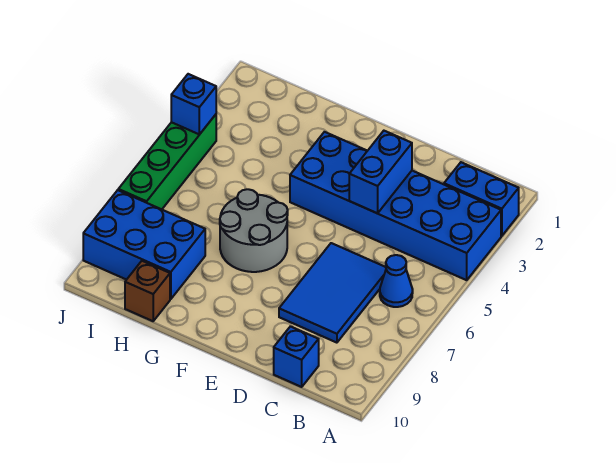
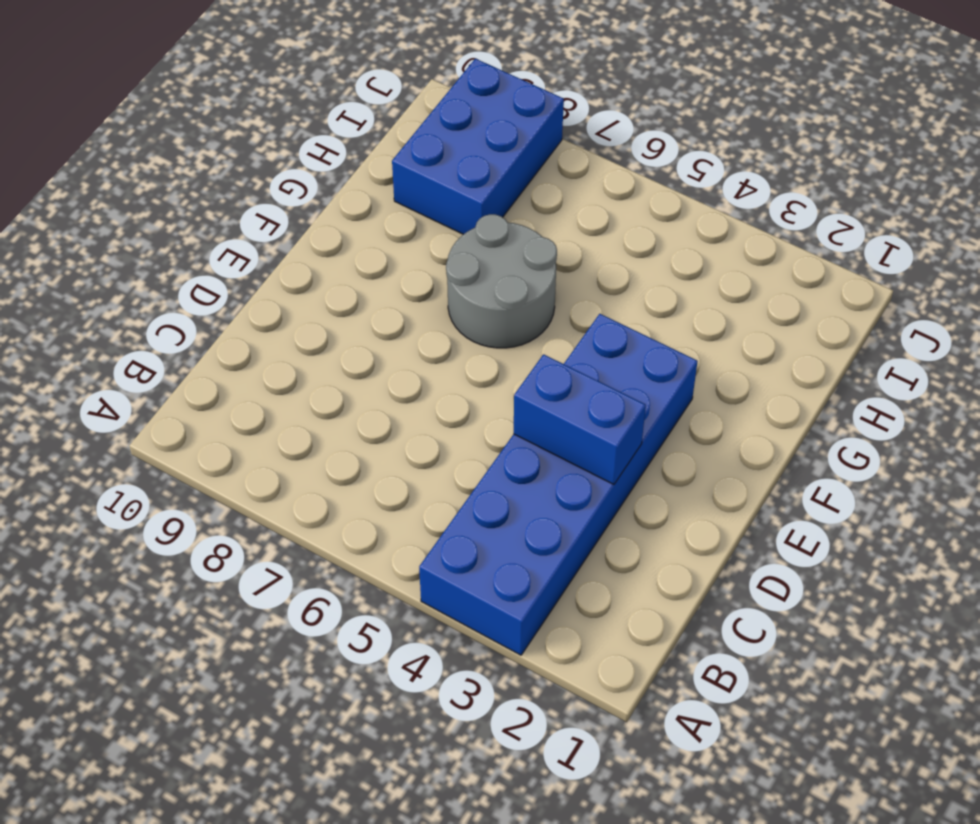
none -> blue 1x2 brick [444,162,519,236]
none -> blue 1x1 cone [380,255,413,307]

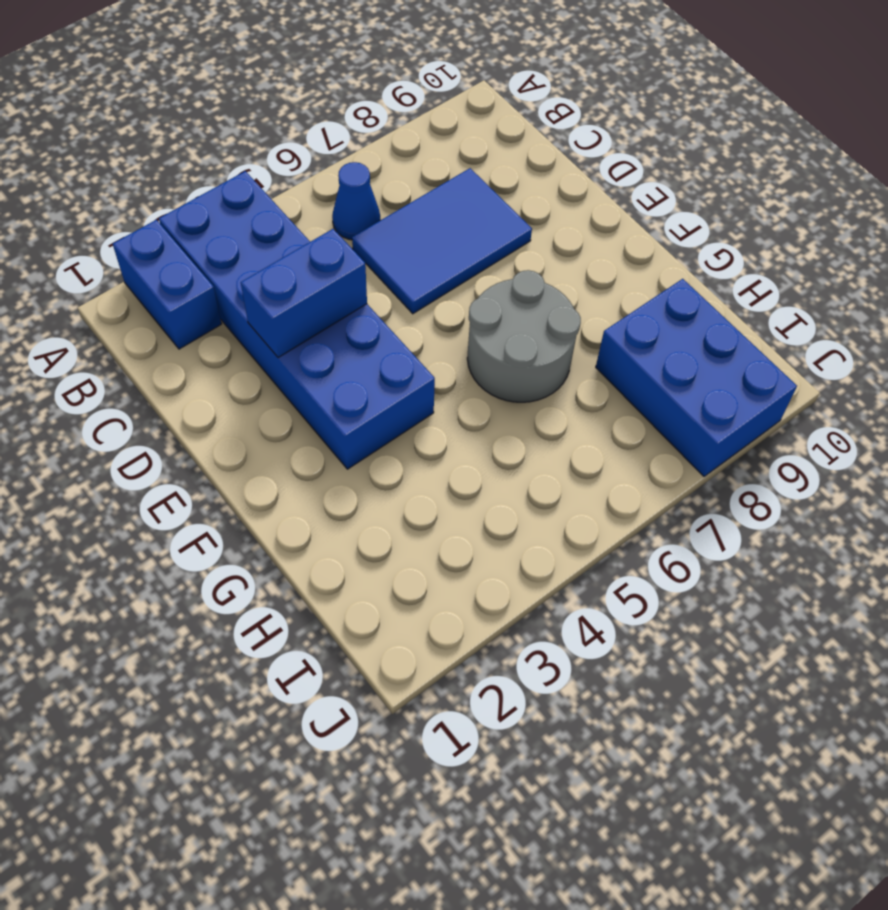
none -> blue 1x1 brick [274,326,319,387]
none -> brown 1x1 brick [125,261,170,321]

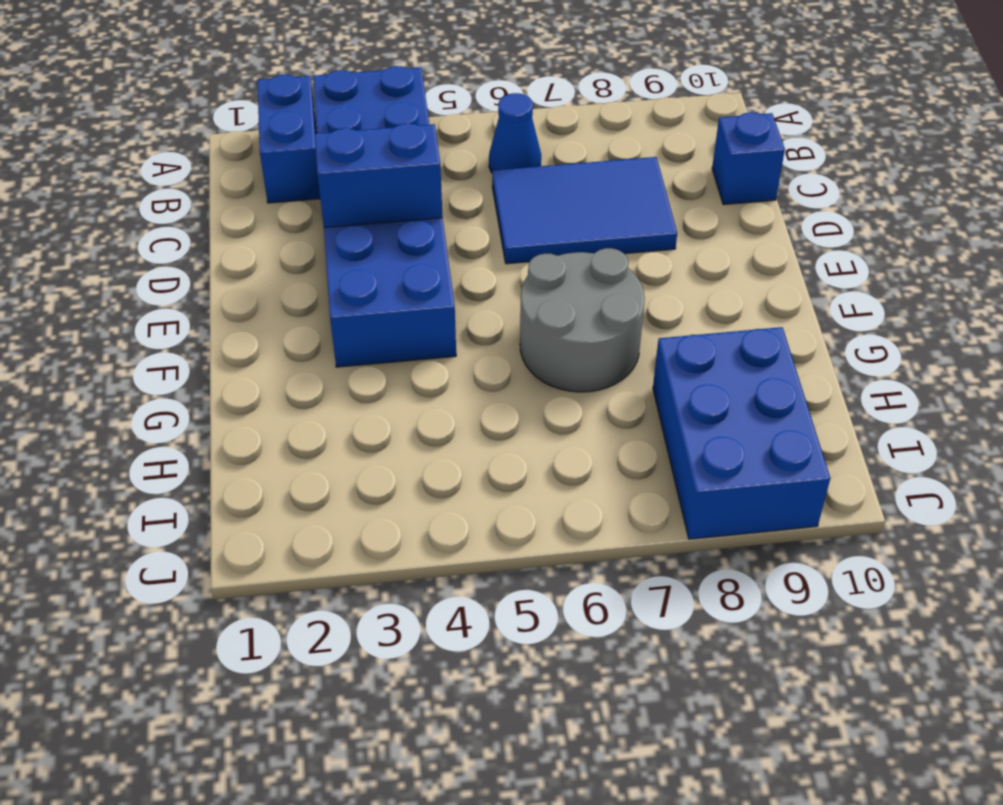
none -> brown 1x1 brick [125,261,170,321]
none -> green 1x4 brick [118,115,216,209]

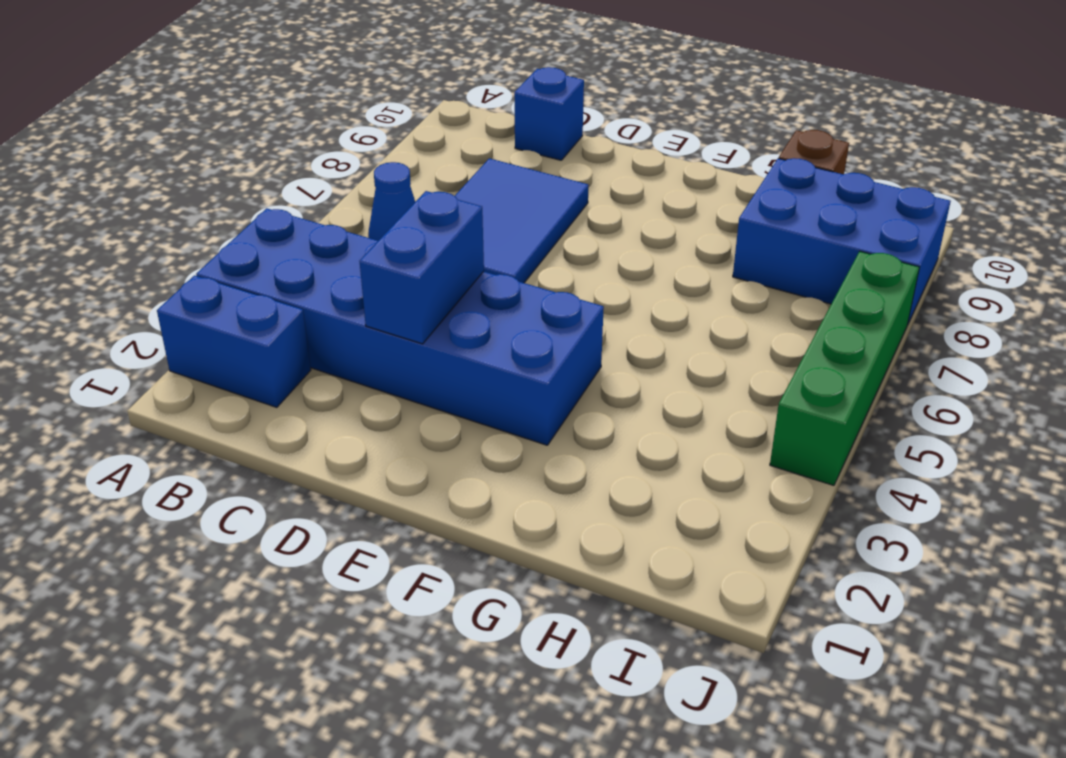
none -> grey 2x2 round brick [220,189,288,272]
none -> blue 1x1 brick [171,74,216,135]

